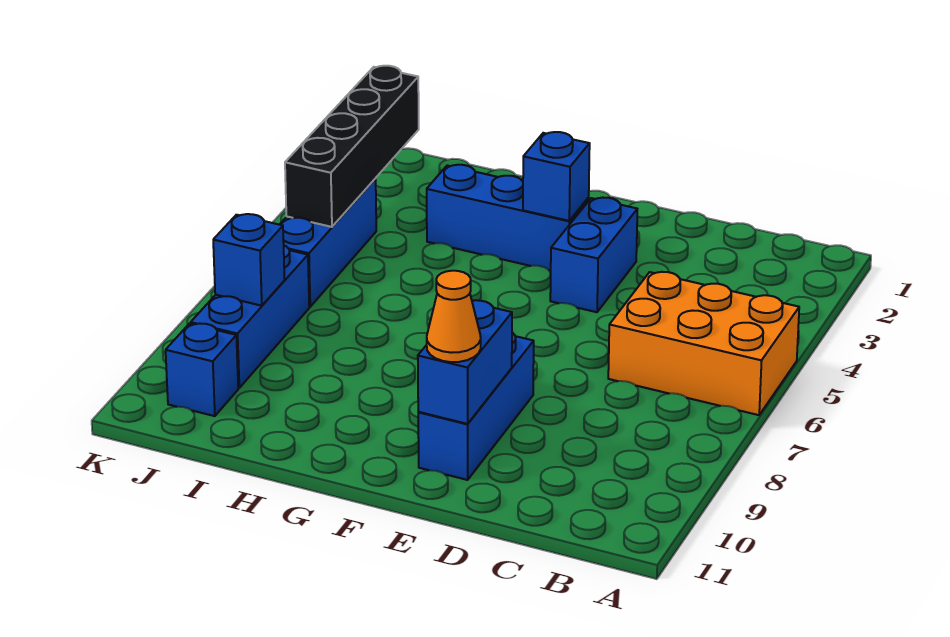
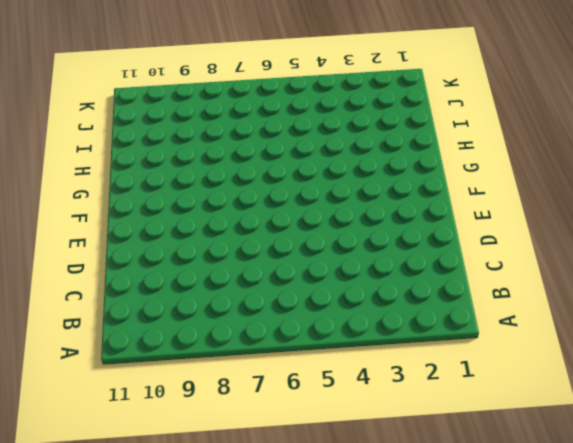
none -> orange 2x3 brick [608,272,799,415]
none -> blue 1x2 brick [550,198,637,312]
none -> blue 1x3 brick [418,333,534,480]

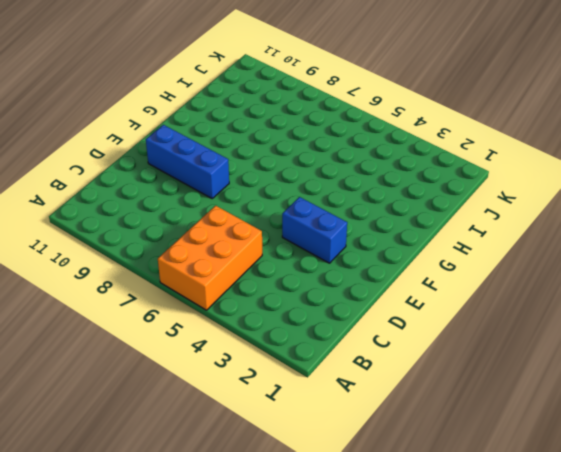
none -> blue 1x3 brick [427,165,589,271]
none -> blue 1x3 brick [280,179,376,307]
none -> blue 1x3 brick [191,246,309,388]

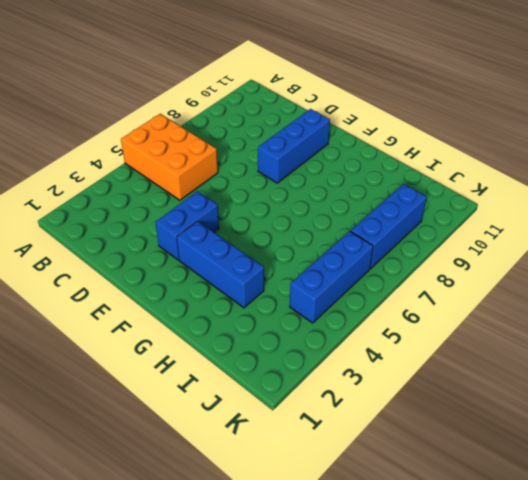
none -> blue 1x1 brick [166,324,238,416]
none -> blue 1x2 brick [418,300,512,424]
none -> blue 1x1 brick [523,132,590,221]

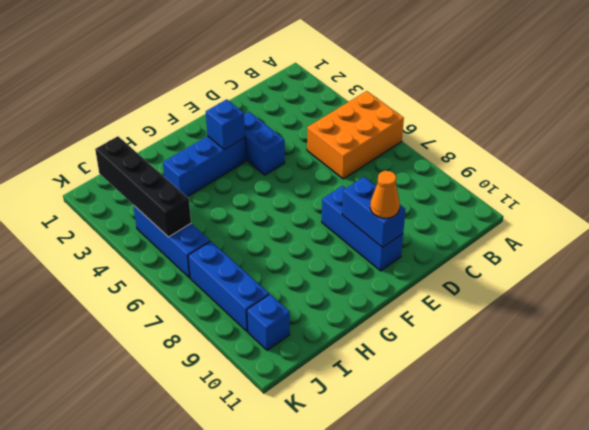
none -> blue 1x1 brick [213,214,285,306]

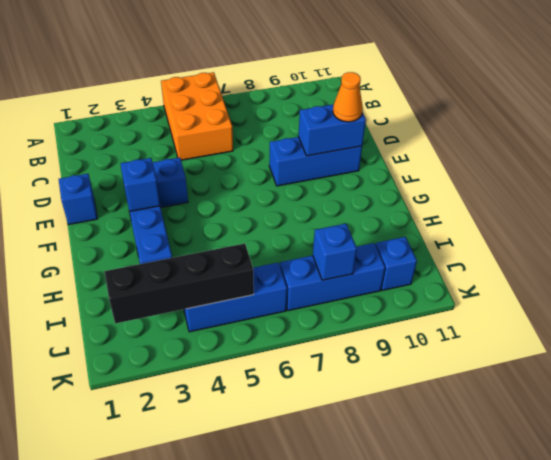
blue 1x1 brick [59,174,97,225] -> none

